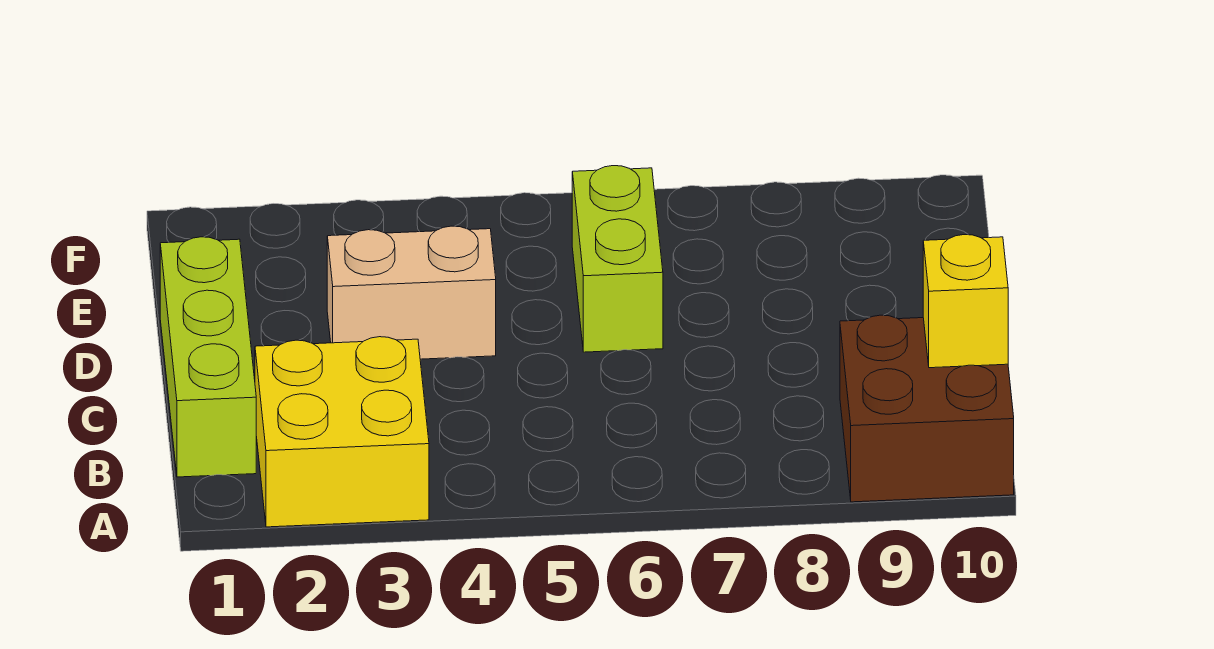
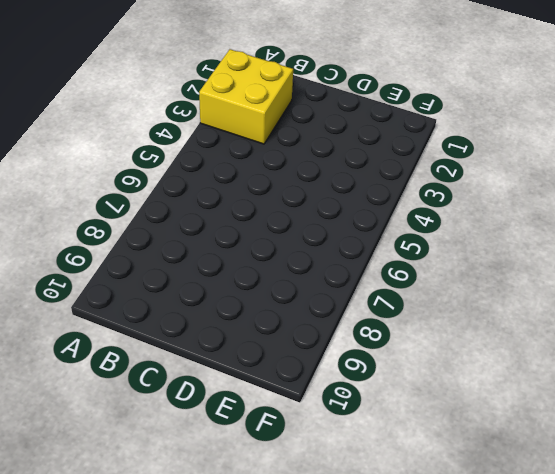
none -> brown 2x2 brick [840,315,1014,502]
none -> lime 1x3 brick [160,237,256,477]

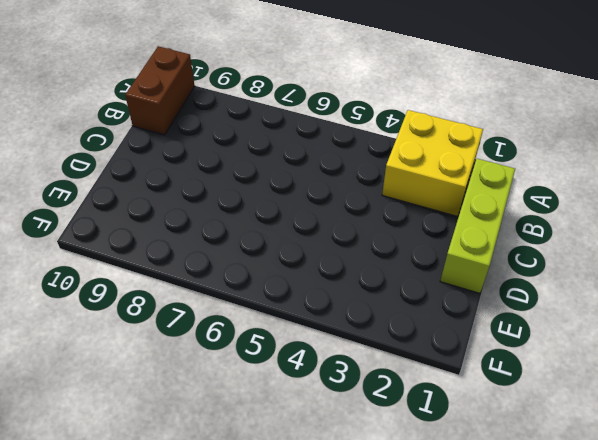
brown 1x2 brick [125,46,194,135] -> brown 2x2 brick [840,315,1014,502]
none -> tan 1x2 brick [327,226,496,359]
none -> lime 1x2 brick [572,166,663,352]

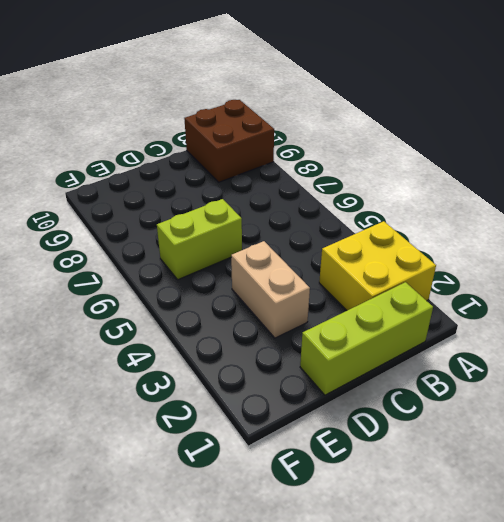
none -> yellow 1x1 brick [923,235,1008,368]

